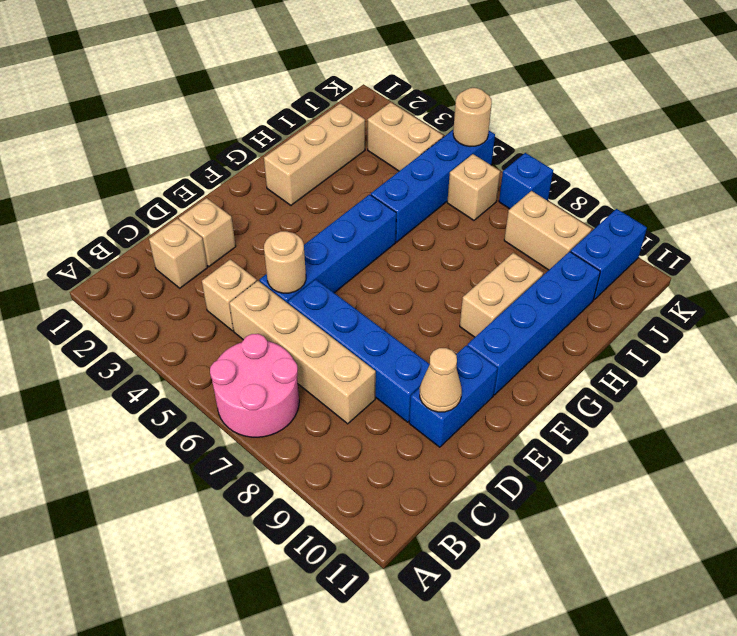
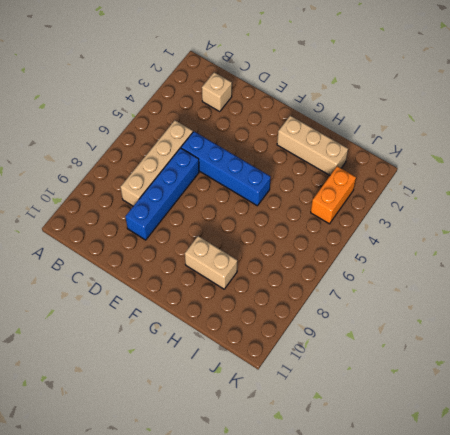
orange 1x2 brick [311,166,356,224] -> tan 1x2 brick [368,102,443,171]
none -> pink 2x2 round brick [210,334,299,437]
none -> tan 1x1 brick [202,259,257,331]
none -> tan 1x1 brick [179,198,236,267]

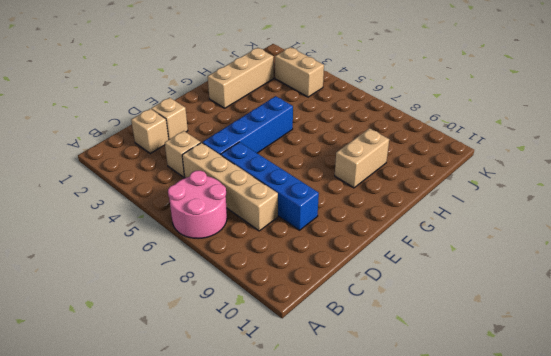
none -> blue 1x2 brick [409,345,498,447]
none -> blue 1x4 brick [467,251,600,395]
none -> blue 1x4 brick [371,130,495,242]

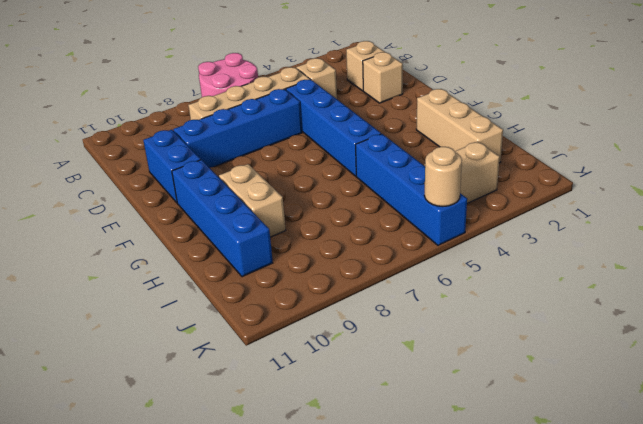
none -> tan 1x1 brick [447,154,500,220]
none -> tan 1x2 brick [504,191,592,270]
none -> blue 1x2 brick [570,209,647,300]

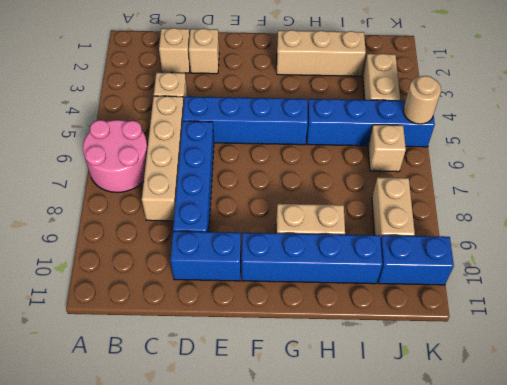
none -> blue 1x1 brick [499,153,553,209]
none -> tan 1x1 round brick [264,231,306,293]
none -> tan 1x1 cone [420,348,462,412]

